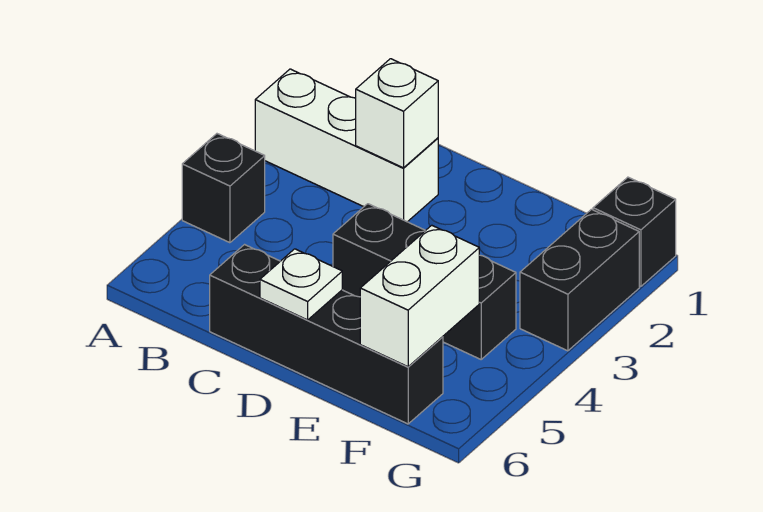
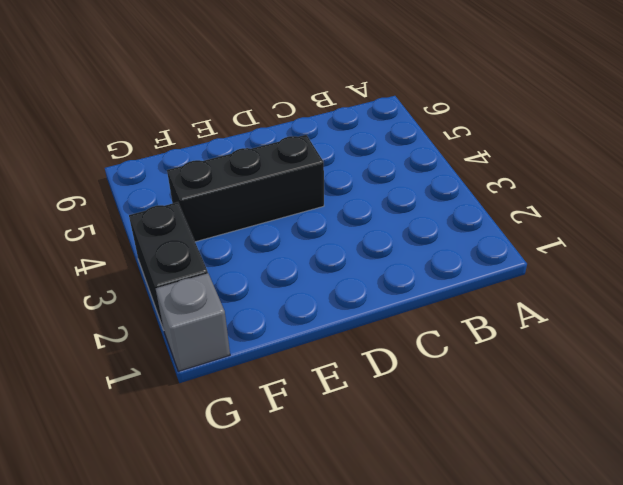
grey 1x1 brick [156,273,230,371] -> black 1x1 brick [593,177,676,286]
none -> white 1x3 brick [255,69,438,222]
none -> black 1x1 brick [182,134,265,243]

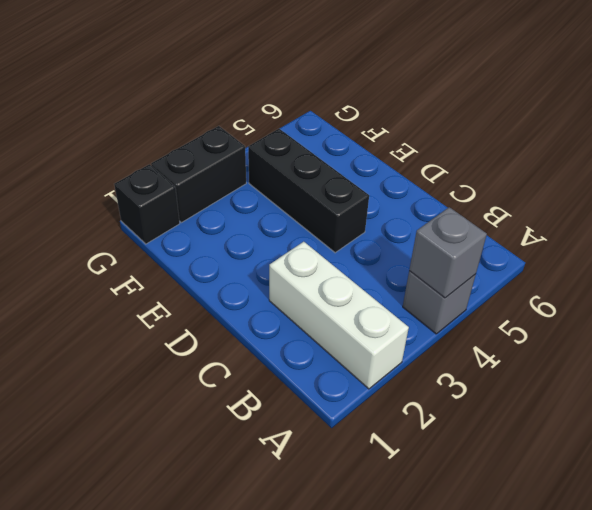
grey 1x1 brick [403,271,476,334] -> black 1x1 brick [182,134,265,243]
grey 1x1 brick [409,207,487,298] -> none
none -> black 1x4 brick [210,245,443,424]
none -> white 1x1 brick [356,59,438,168]

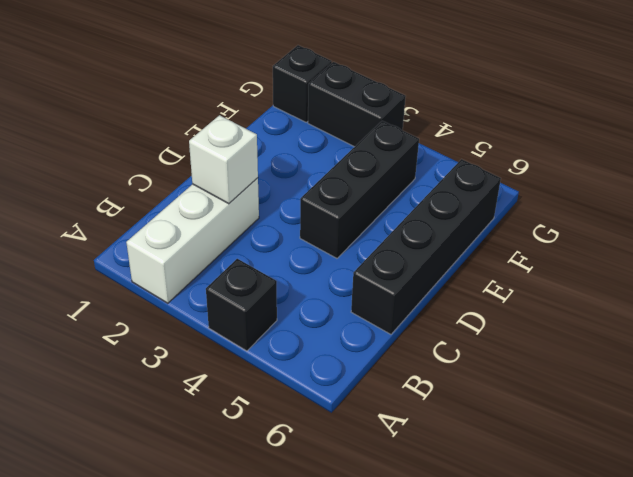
none -> white 1x1 plate [260,249,342,320]
none -> white 1x2 brick [360,225,479,367]

